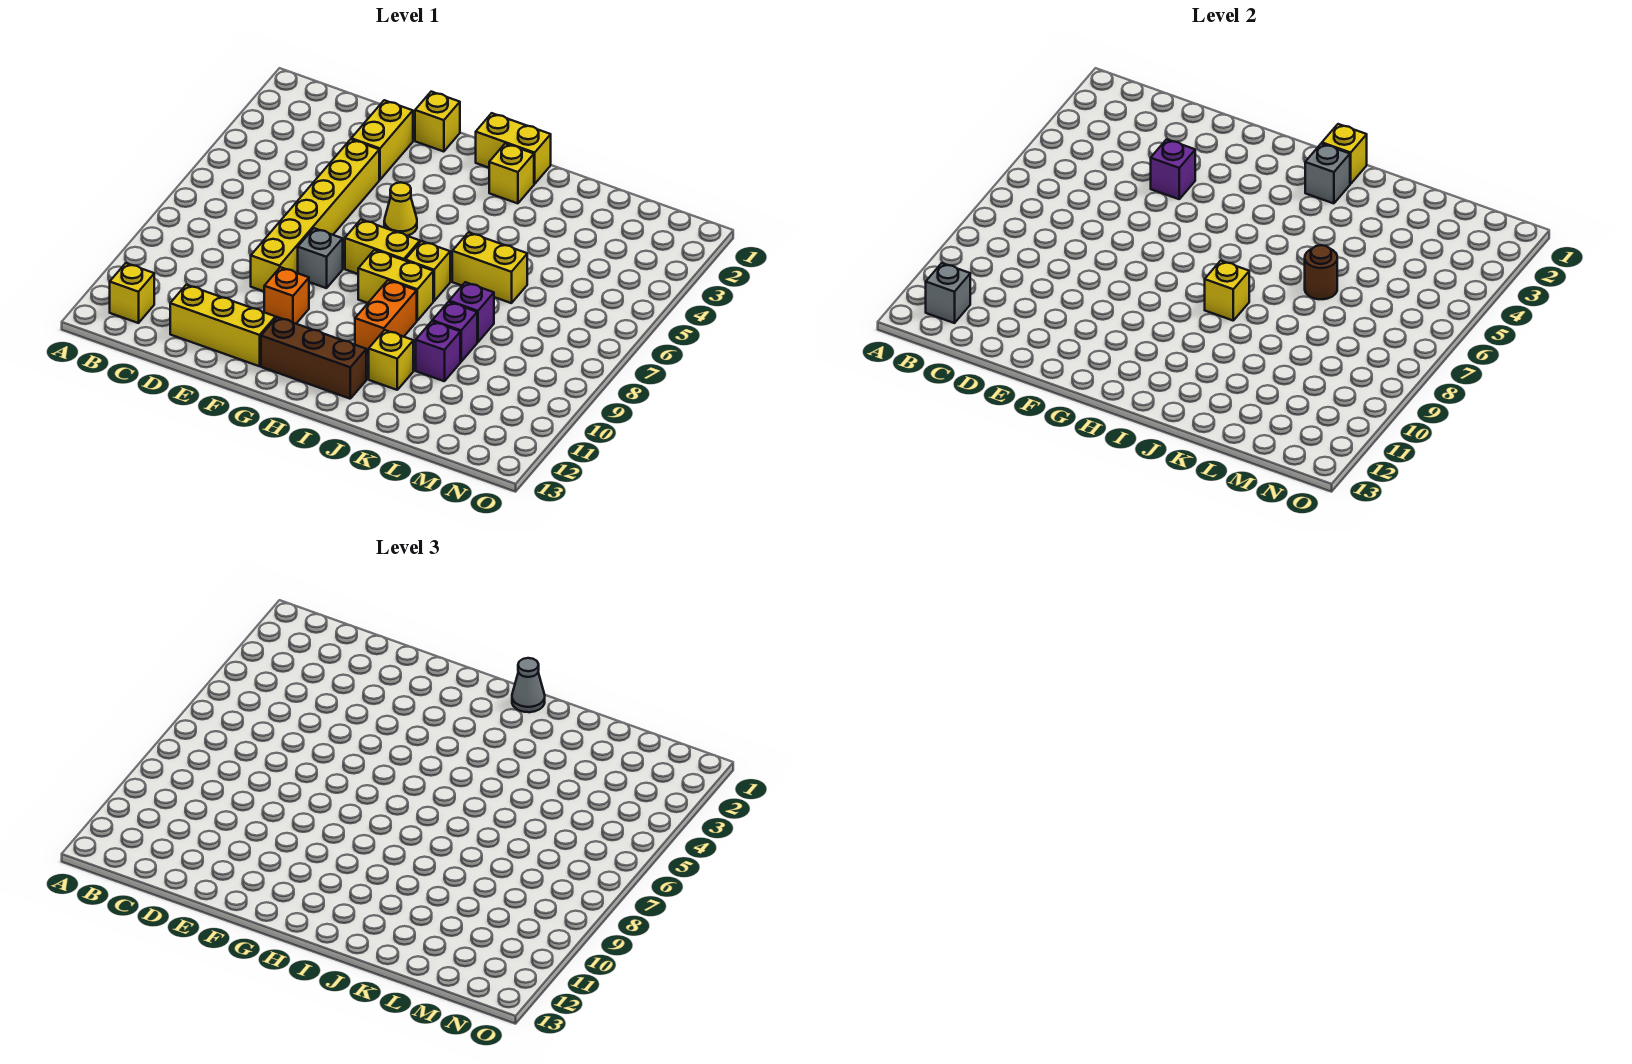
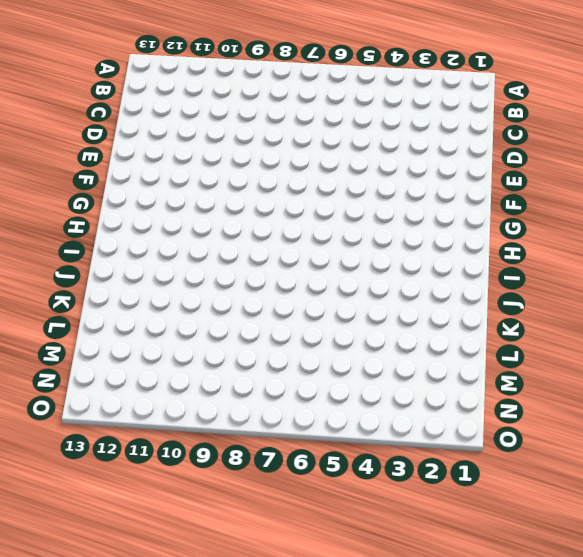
none -> yellow 1x1 brick [110,263,154,323]
none -> yellow 1x3 brick [170,285,276,366]
none -> yellow 1x2 brick [351,100,413,180]

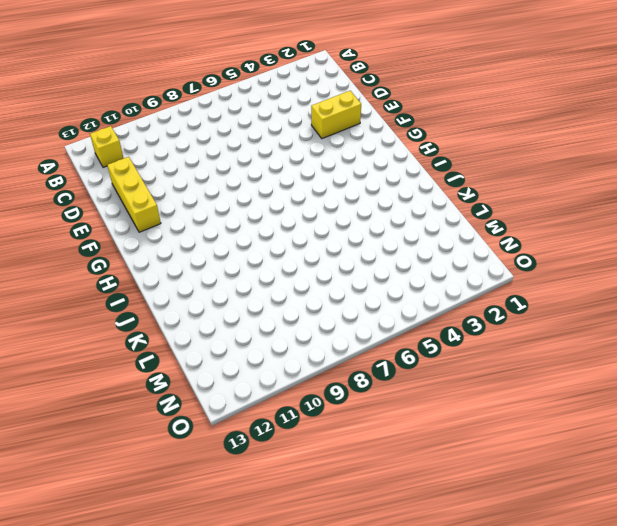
none -> yellow 1x6 brick [251,139,379,291]
none -> yellow 1x1 brick [415,92,460,152]
none -> grey 1x1 brick [298,228,343,288]

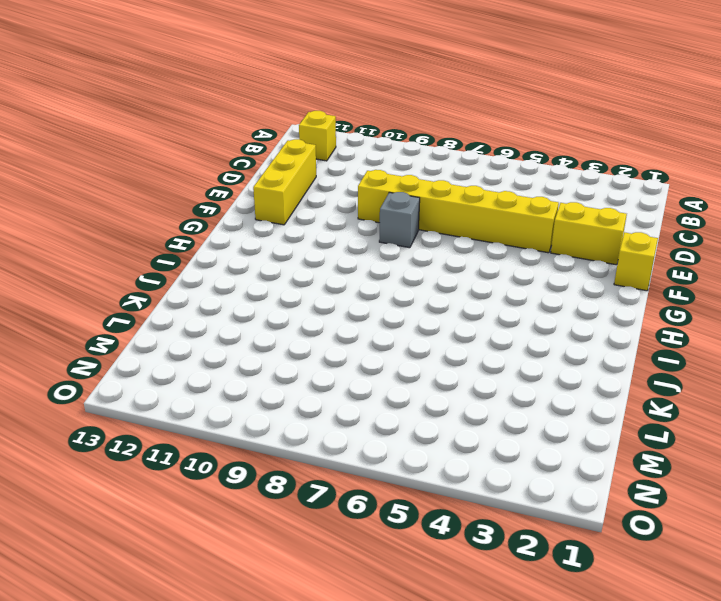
none -> orange 1x1 brick [264,267,309,324]
none -> yellow 1x1 cone [384,182,417,236]
none -> yellow 1x2 brick [345,220,420,274]

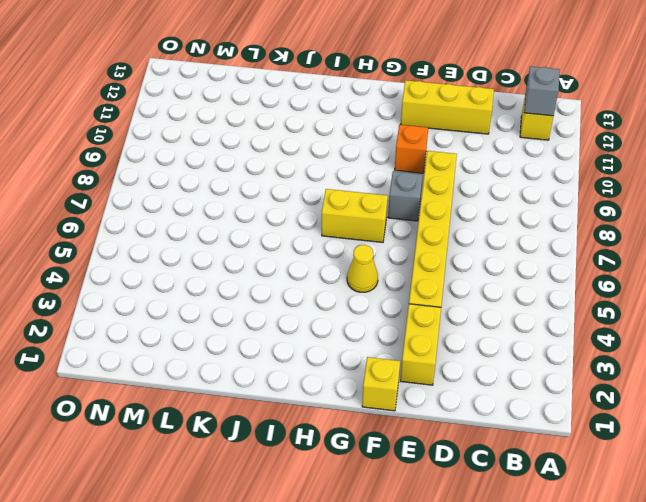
none -> brown 1x3 brick [261,317,366,399]
none -> yellow 1x2 brick [476,113,551,184]
none -> yellow 1x2 brick [358,250,433,320]

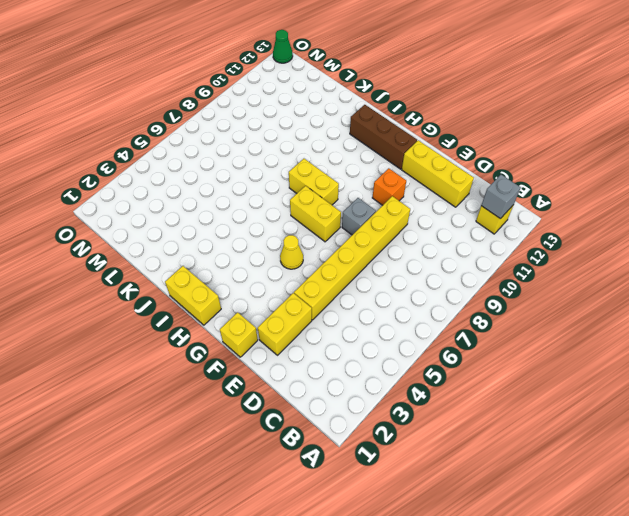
green 1x1 cone [273,30,293,63] -> none
none -> yellow 1x1 brick [489,143,534,203]
none -> yellow 1x1 brick [405,241,450,301]
none -> orange 1x2 brick [355,280,417,354]

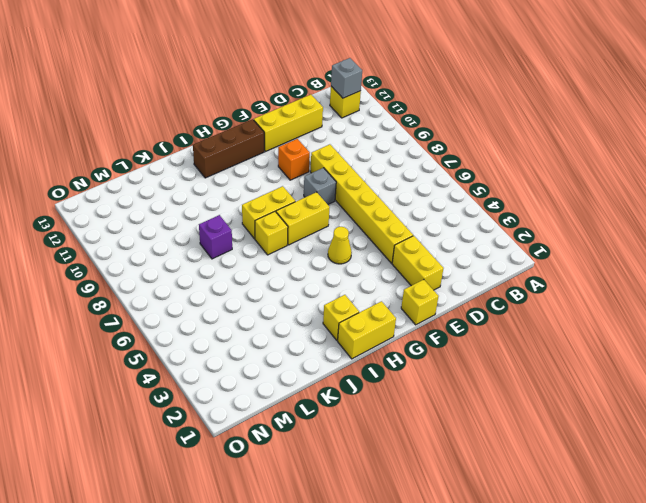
none -> orange 1x2 brick [355,280,417,354]
none -> yellow 1x2 brick [452,232,527,303]
none -> yellow 1x1 brick [369,330,413,390]

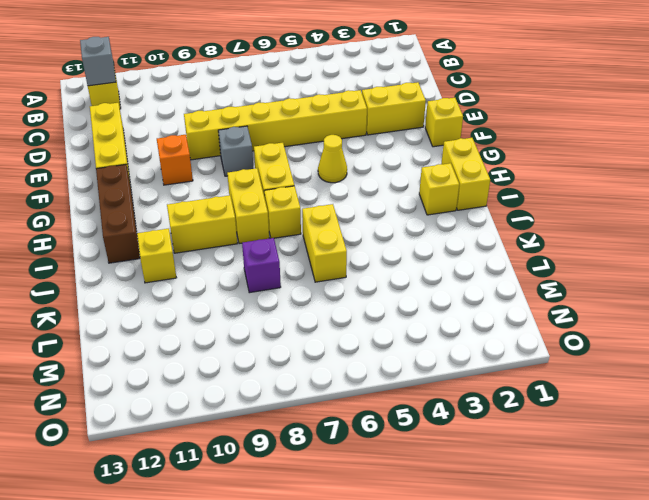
yellow 1x2 brick [167,195,237,253] -> orange 1x2 brick [355,280,417,354]
none -> purple 1x1 brick [432,302,477,362]
none -> purple 1x1 brick [416,321,460,381]
none -> purple 1x1 brick [1151,139,1195,199]

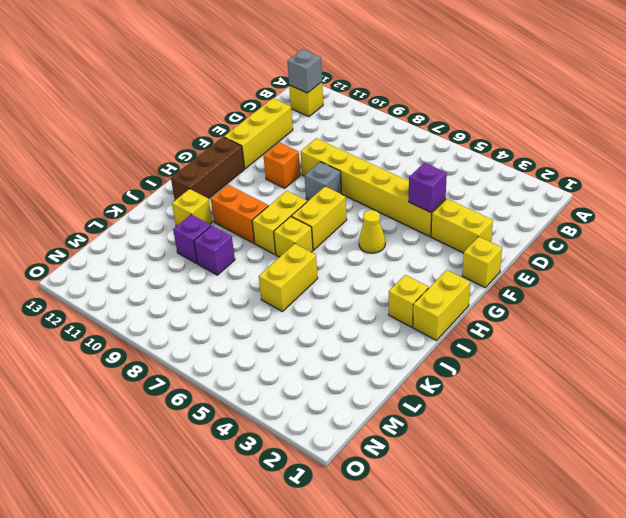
none -> purple 1x1 brick [449,282,494,342]
none -> yellow 1x1 brick [1322,124,1367,184]
none -> grey 1x1 brick [1305,143,1350,203]

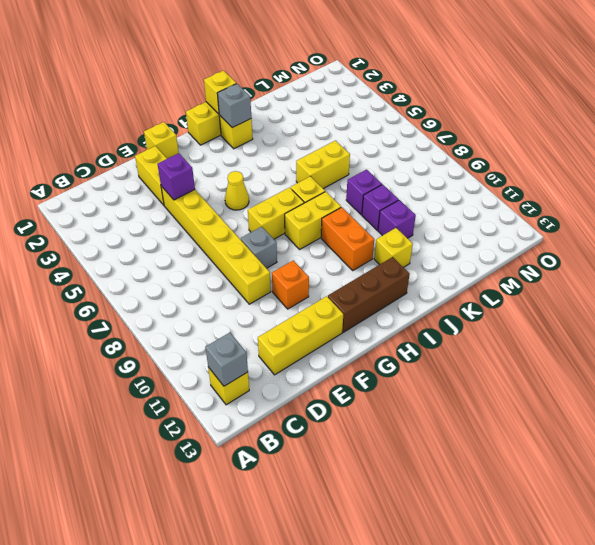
none -> yellow 1x1 brick [1205,261,1249,320]
none -> brown 1x1 round brick [1305,245,1337,299]
none -> grey 1x1 cone [512,658,545,712]

